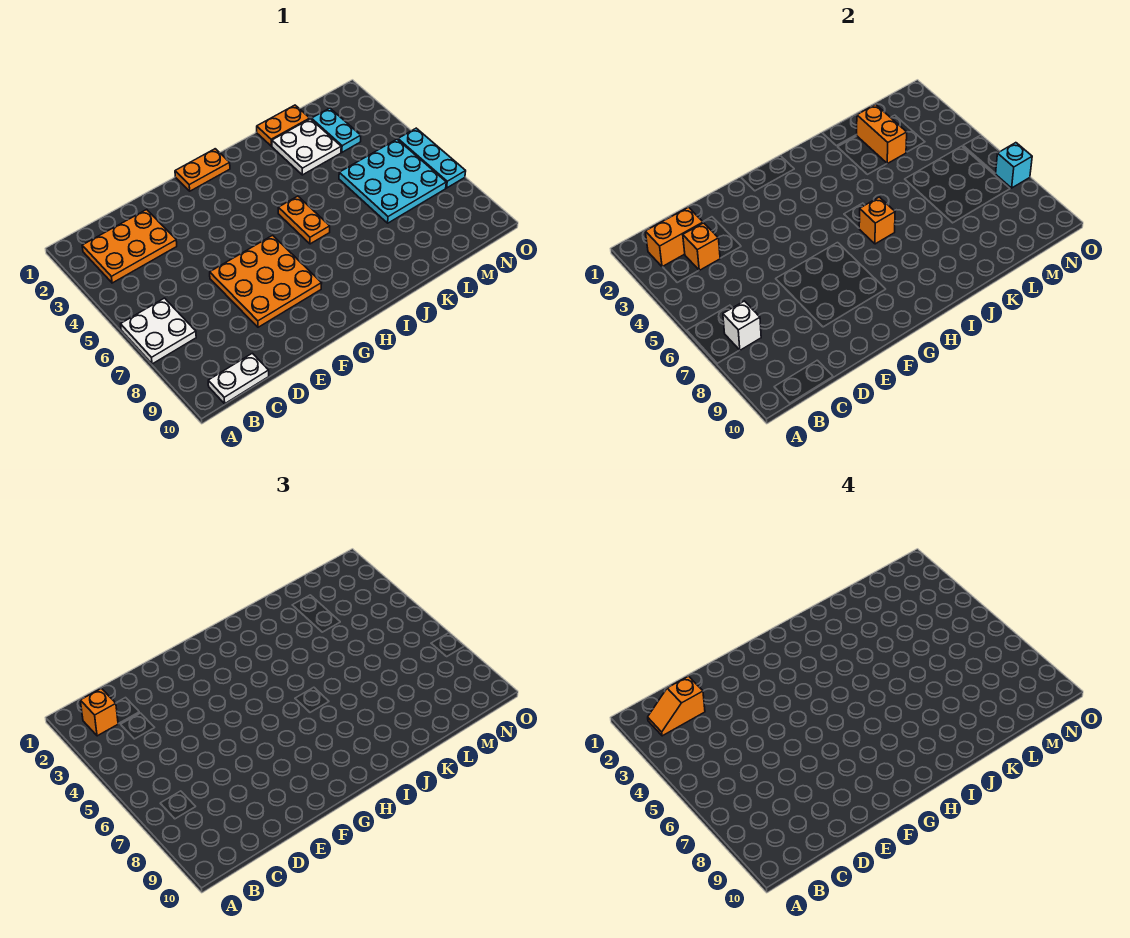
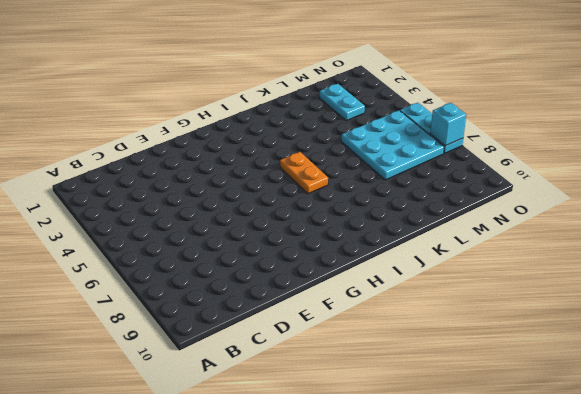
none -> white 2x2 plate [121,298,196,364]
none -> orange 2x3 plate [82,210,177,283]
none -> white 1x2 plate [208,353,269,404]

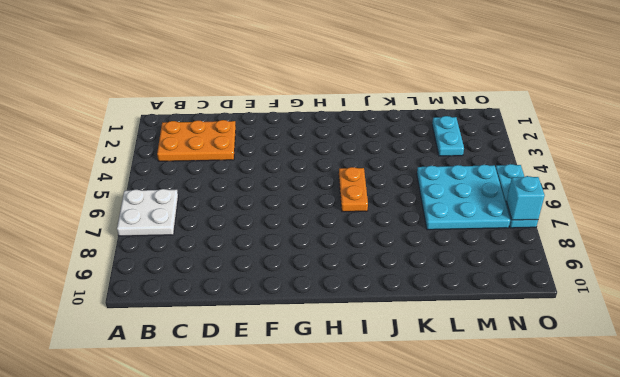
none -> white 1x2 plate [208,353,269,404]
none -> orange 3x3 plate [210,235,322,327]
none -> orange 1x2 plate [175,149,230,191]

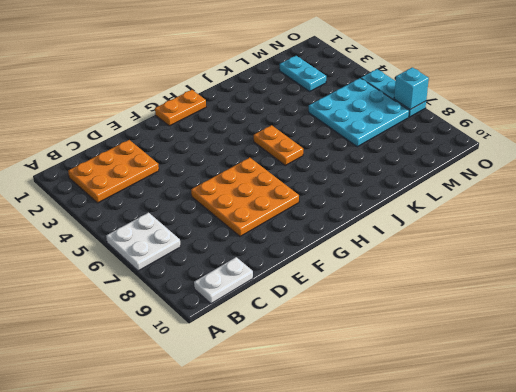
none -> orange 1x2 plate [257,105,310,146]
none -> white 2x2 plate [272,119,341,175]
none -> orange 1x2 brick [645,207,703,267]

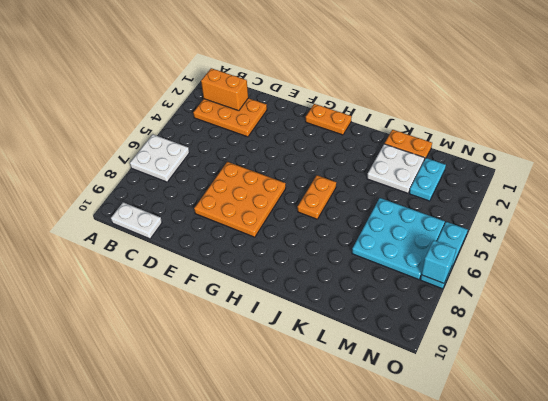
none -> white 1x1 brick [723,301,761,350]
none -> orange 1x1 brick [683,223,720,270]
none -> orange 1x1 brick [859,197,895,244]

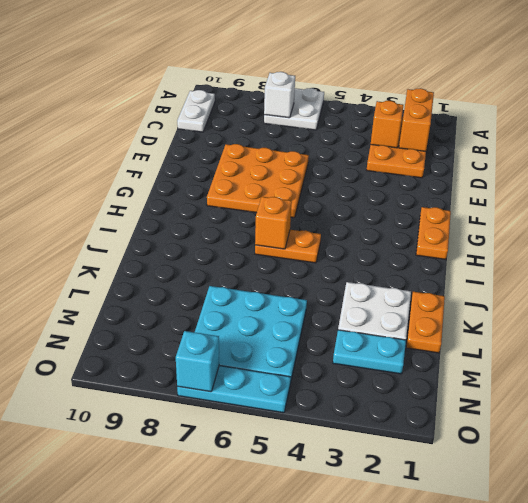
none -> orange 1x2 brick [856,104,907,163]
none -> orange 1x1 brick [80,688,118,736]
none -> orange 1x2 slope [648,676,705,736]

